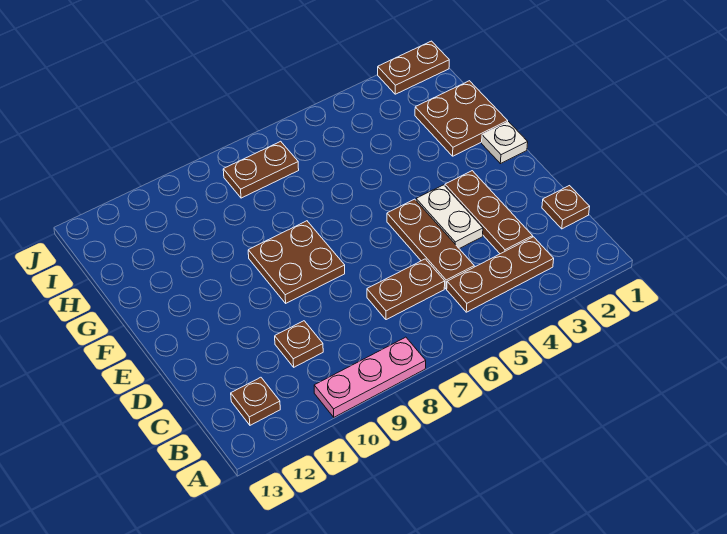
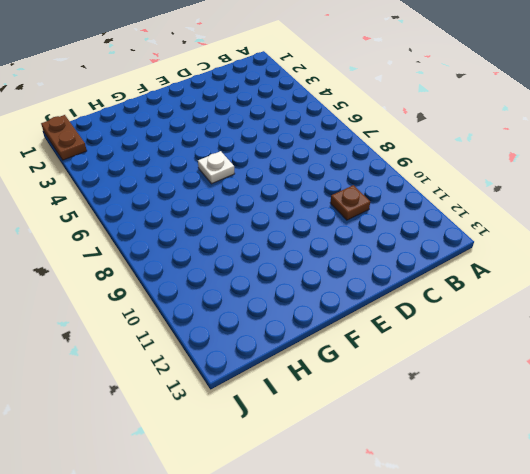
white 1x1 plate [198,151,235,184] -> white 1x1 plate moved to [482,122,528,164]
none -> pink 1x3 plate [314,337,426,417]
none -> brown 1x3 plate [447,237,554,312]
none -> brown 1x1 plate [231,377,280,425]

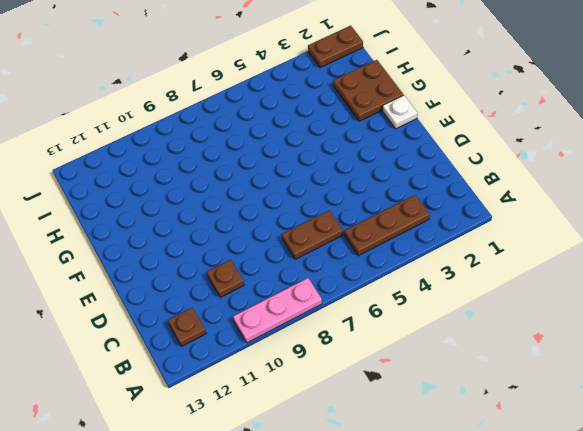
none -> brown 1x1 plate [542,186,590,229]
none -> brown 1x3 plate [445,171,533,254]
none -> brown 1x3 plate [387,199,474,289]

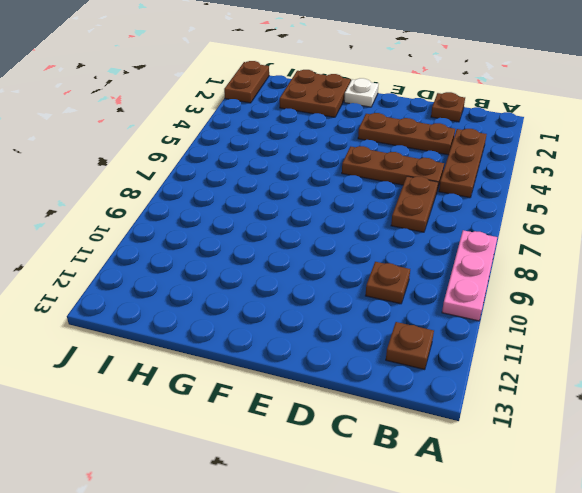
none -> white 1x2 plate [416,185,483,249]
none -> brown 2x2 plate [248,221,345,303]
none -> brown 1x2 plate [223,141,299,198]

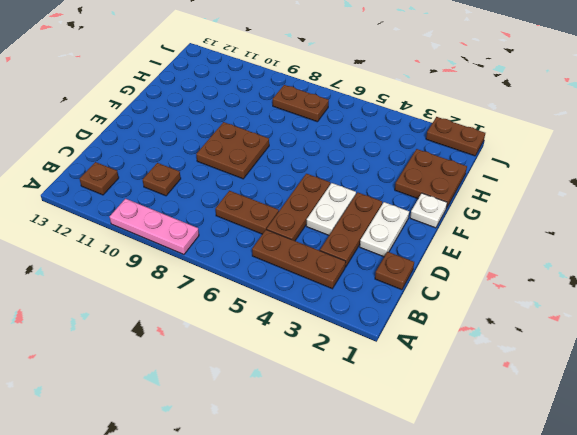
white 1x2 plate [360,202,409,257] -> none

